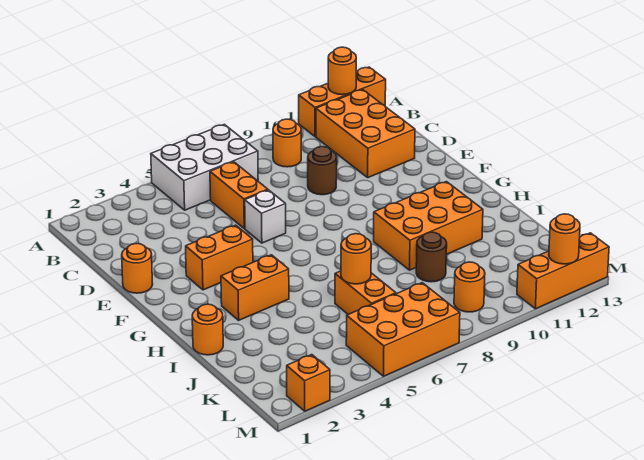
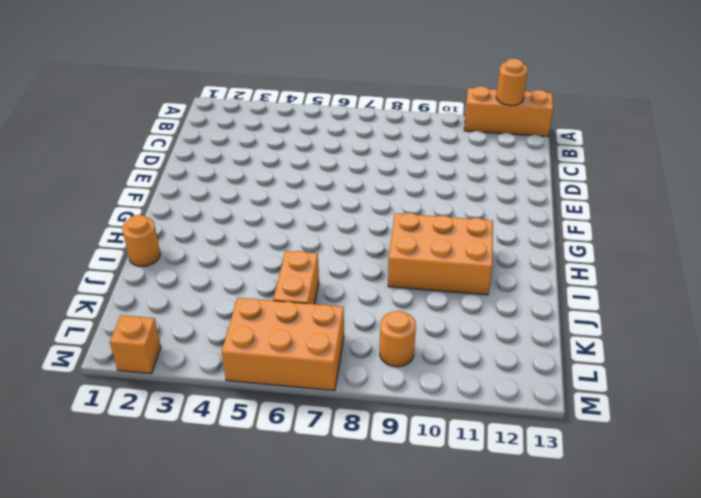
none -> white 2x3 brick [151,124,258,210]
none -> orange 1x1 round brick [273,119,301,167]
none -> orange 2x3 brick [316,90,415,178]

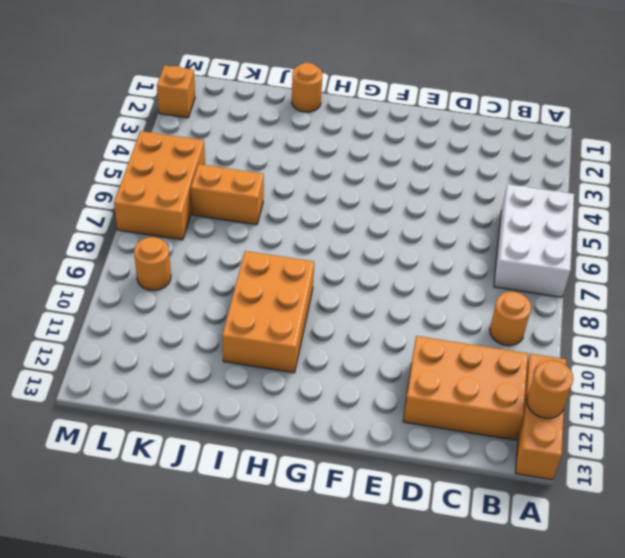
none -> orange 1x2 brick [210,162,268,229]
none -> brown 1x1 round brick [308,147,337,195]
none -> orange 1x1 round brick [122,244,153,293]

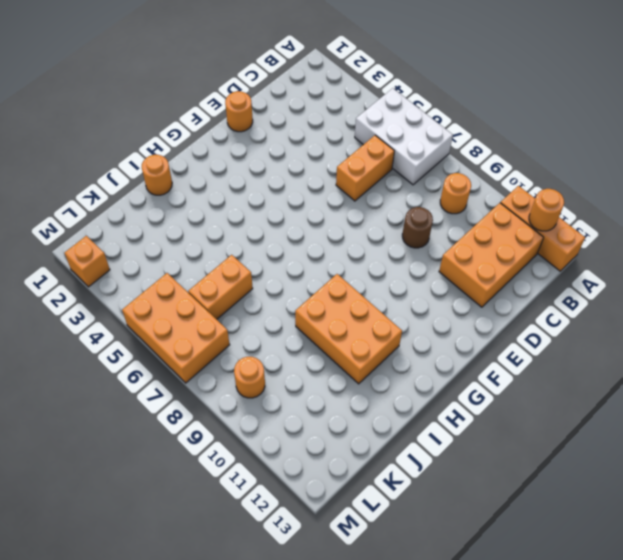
none -> white 1x1 brick [245,190,286,243]
none -> orange 1x2 brick [186,225,253,290]
none -> orange 1x2 brick [221,255,289,320]

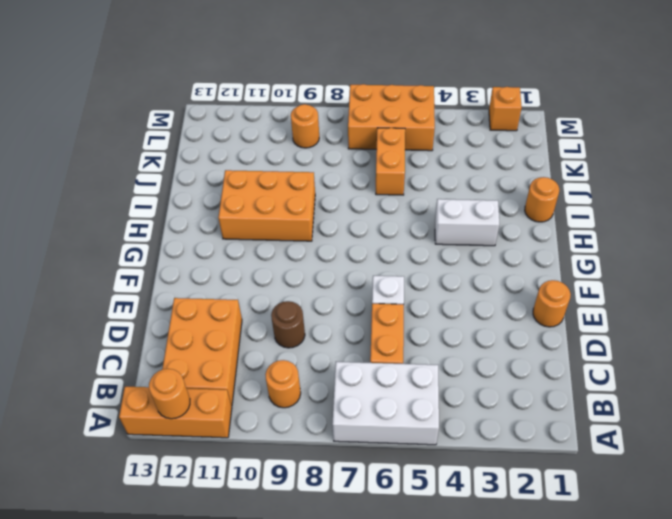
white 1x2 brick [435,199,499,246] -> orange 1x2 brick [221,255,289,320]
none -> orange 1x2 brick [186,225,253,290]
none -> brown 1x1 round brick [416,232,447,282]
none -> orange 1x3 brick [517,233,609,309]

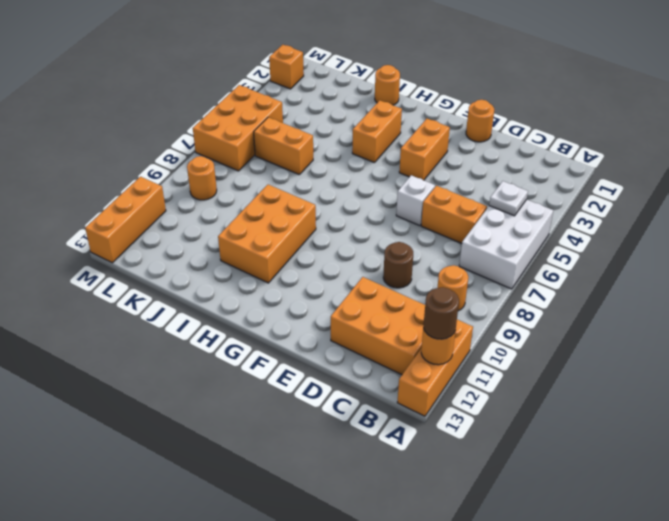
brown 1x1 round brick [424,287,459,339] -> brown 1x1 round brick moved to [416,232,447,282]
white 1x1 plate [489,181,528,216] -> none
none -> orange 1x1 round brick [341,234,371,284]
none -> orange 1x1 round brick [549,214,580,264]

